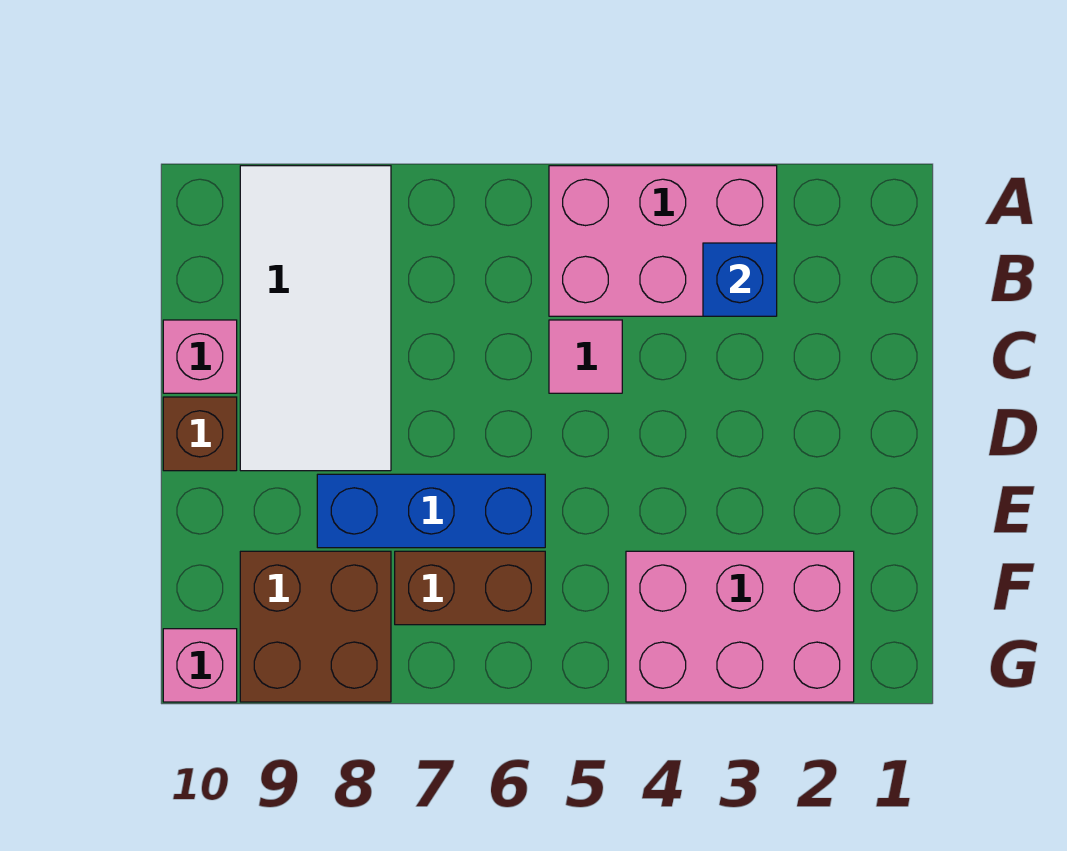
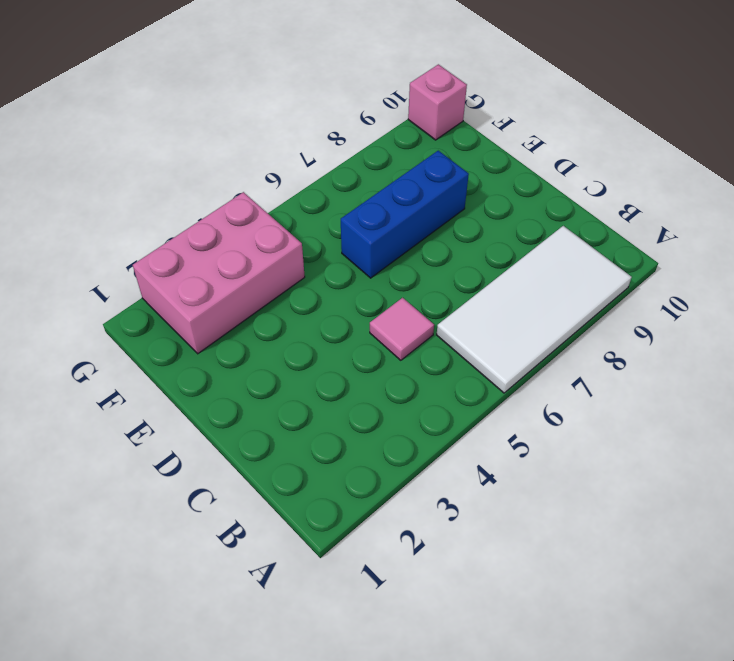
white 2x4 tile [437,226,632,393] -> white 2x4 tile turned to [240,166,391,471]
none -> pink 2x3 brick [549,166,777,316]
none -> pink 1x1 brick [163,320,237,393]

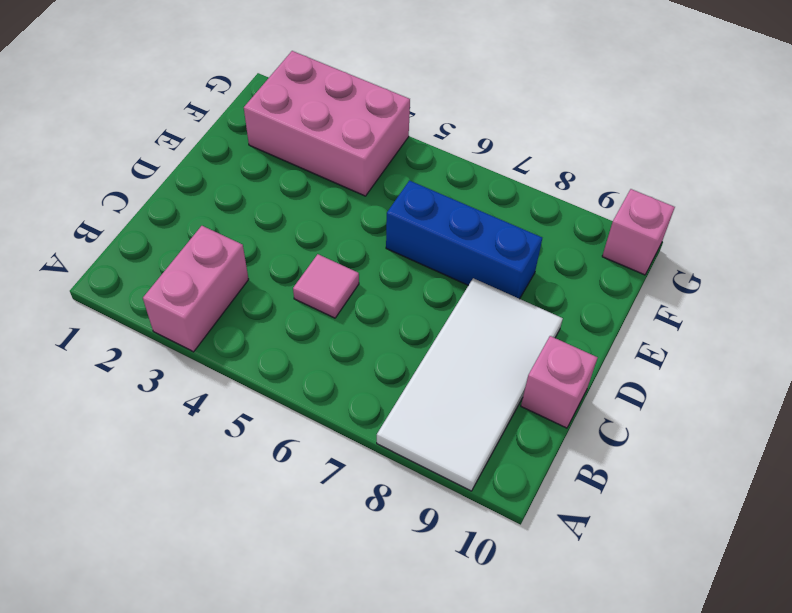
pink 1x2 brick [143,226,249,352] -> pink 2x3 brick [549,166,777,316]
none -> brown 1x1 brick [163,397,237,471]
none -> brown 1x2 brick [395,551,545,625]

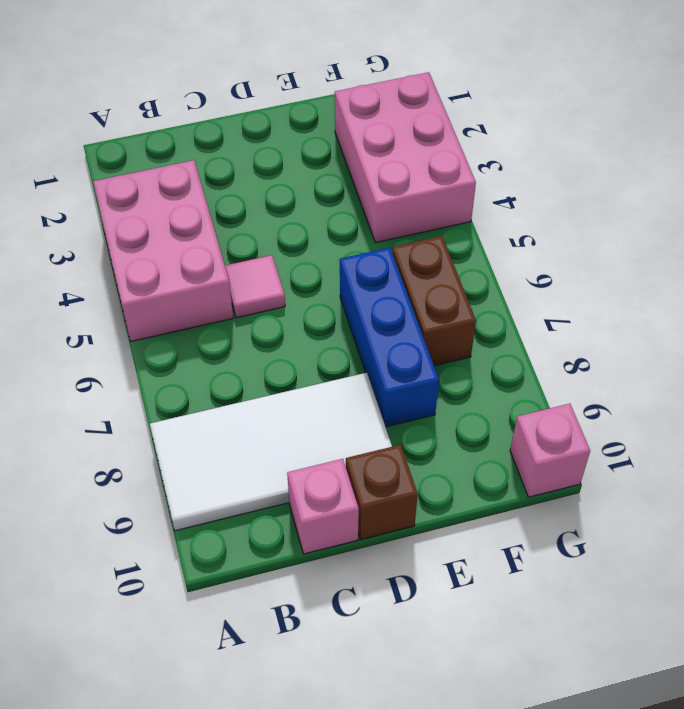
none -> brown 2x2 brick [240,551,391,702]
none -> blue 1x1 brick [703,243,777,316]

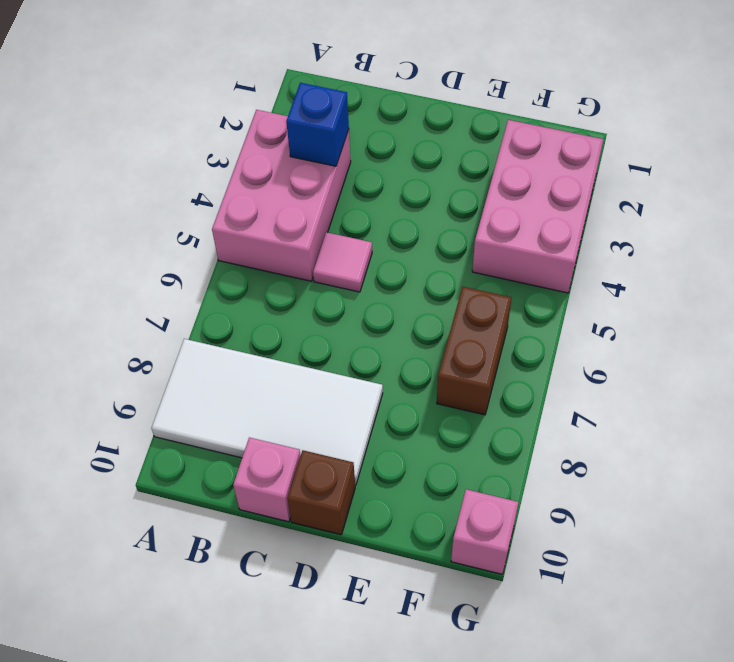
none -> blue 1x3 brick [317,474,545,548]
none -> brown 2x2 brick [240,551,391,702]

